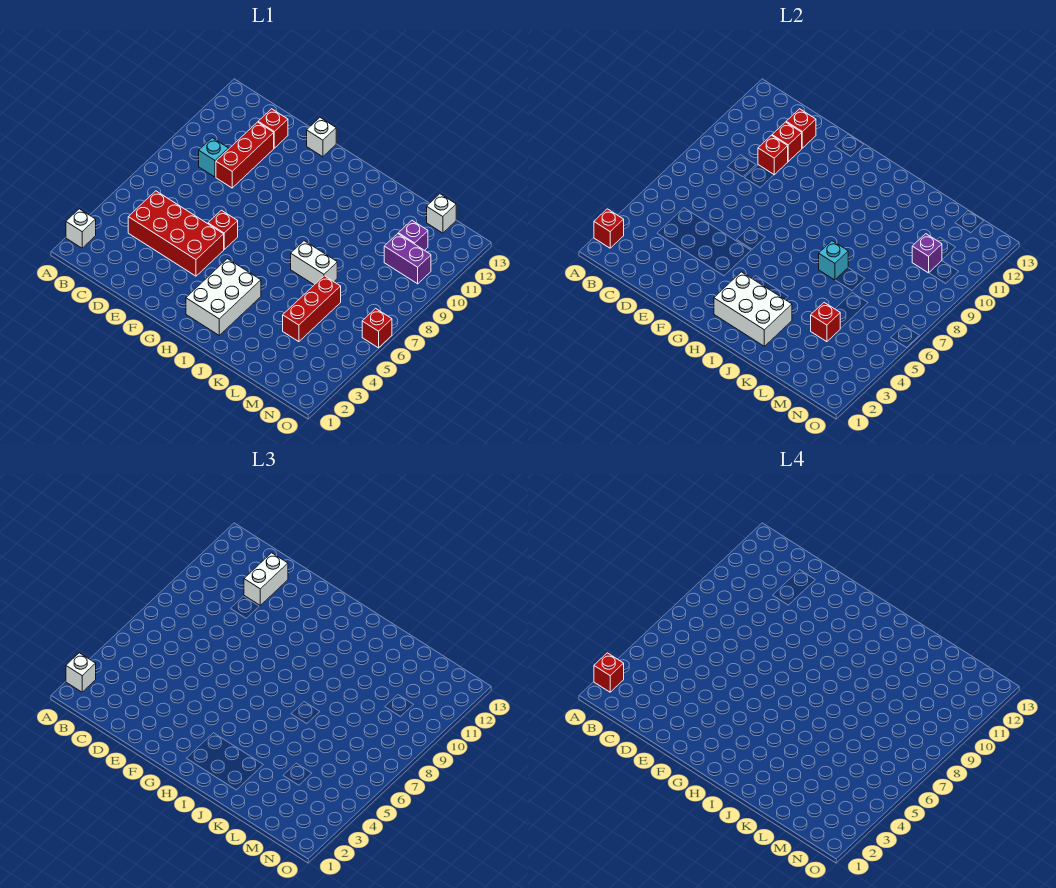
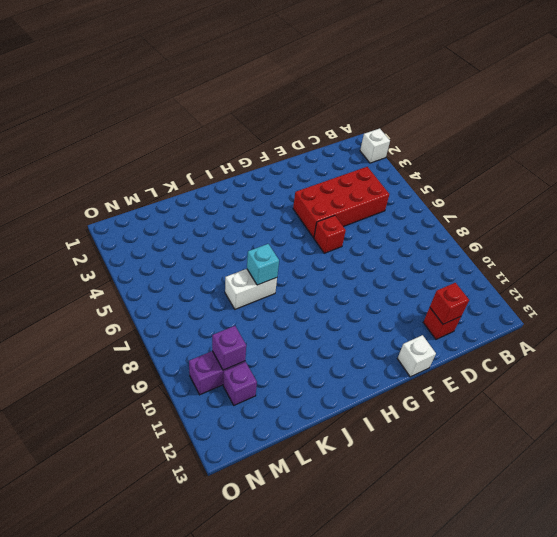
none -> cyan 1x1 brick [199,138,229,177]
none -> red 1x3 brick [216,122,274,188]
none -> white 2x3 brick [186,259,261,335]

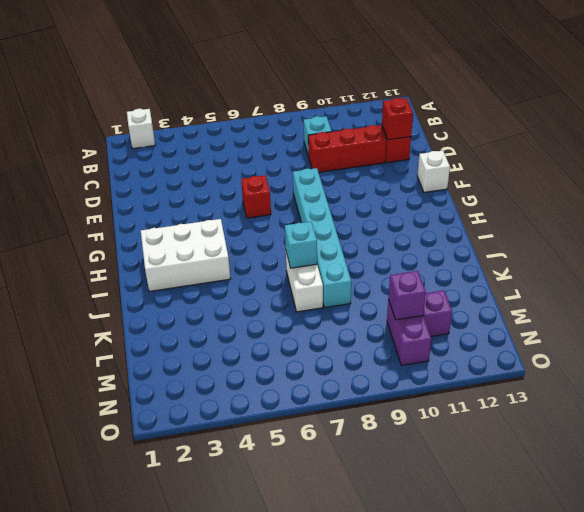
cyan 1x6 brick [293,168,351,307] -> none
none -> red 2x4 brick [128,191,224,276]
none -> red 1x3 brick [283,276,341,342]
none -> white 1x1 brick [427,194,456,233]

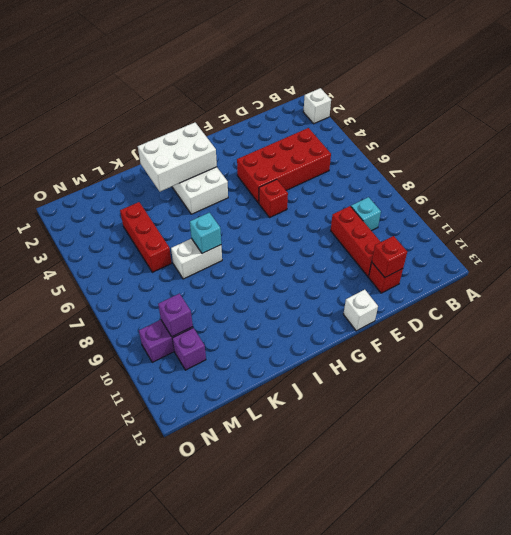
none -> white 1x1 brick [427,194,456,233]
none -> red 1x1 brick [362,308,392,348]
none -> red 1x1 brick [594,209,624,248]

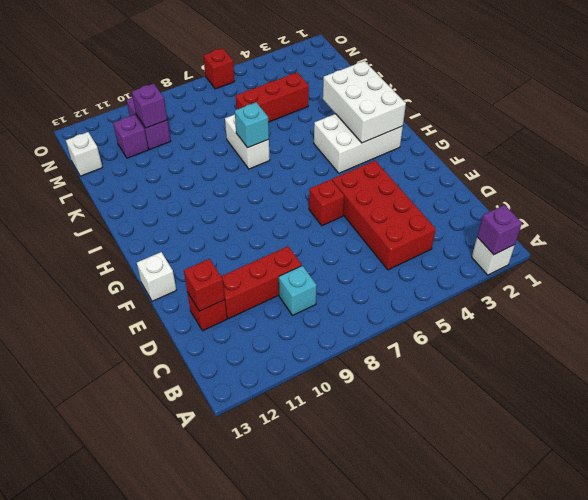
purple 1x1 brick [477,205,522,255] -> red 1x1 brick [594,209,624,248]
none -> red 1x1 brick [758,135,788,175]
none -> red 1x1 brick [772,122,802,161]
none -> red 1x1 brick [811,302,840,342]

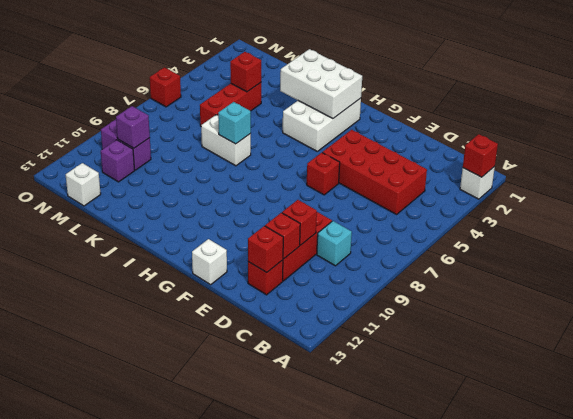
none -> white 1x1 brick [66,653,96,692]
none -> white 1x2 brick [244,553,288,605]
none -> red 1x1 brick [594,653,624,692]

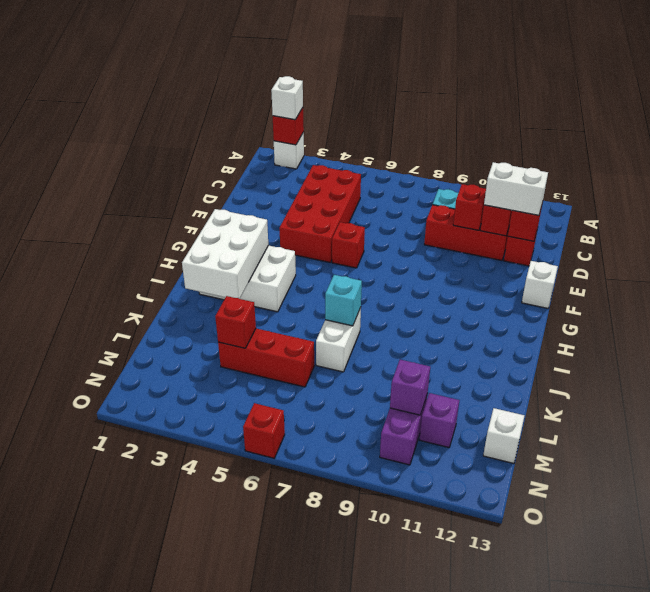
none -> red 1x1 brick [594,653,624,692]

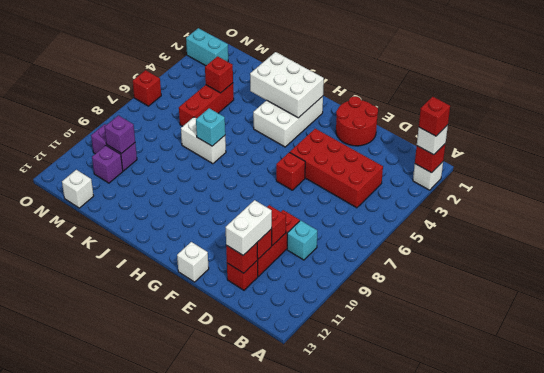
red 2x2 round brick [336,96,378,146] -> none
cyan 1x2 brick [186,28,228,66] -> none

